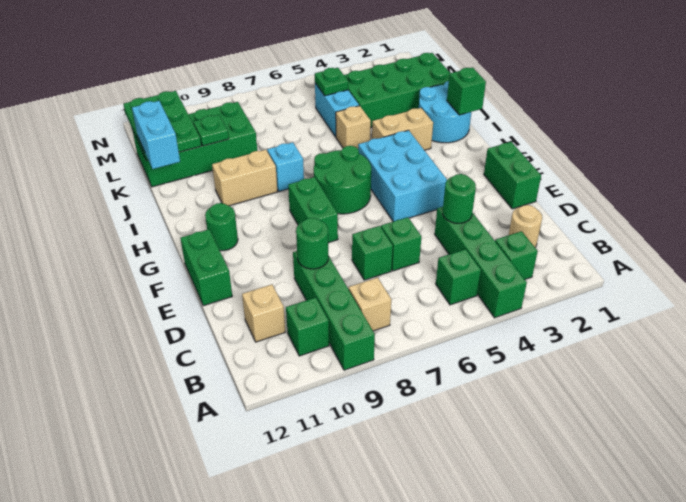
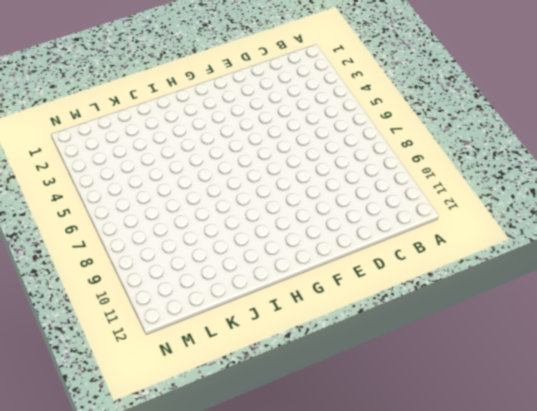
none -> green 1x4 brick [435,207,527,318]
none -> green 1x4 brick [293,251,375,370]
none -> green 1x1 brick [495,231,538,279]
none -> green 1x1 brick [436,249,481,305]

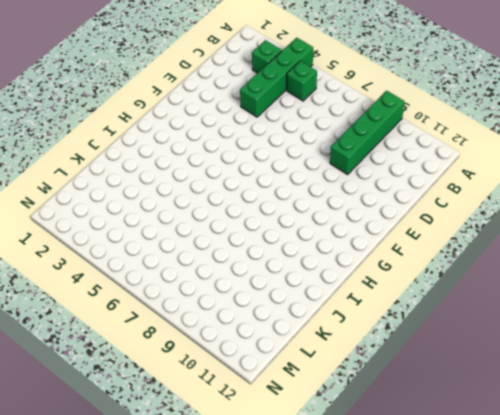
none -> tan 1x1 brick [349,278,391,331]
none -> green 1x1 brick [286,298,329,356]
none -> tan 1x1 round brick [509,205,542,248]
none -> tan 1x1 brick [242,285,285,342]

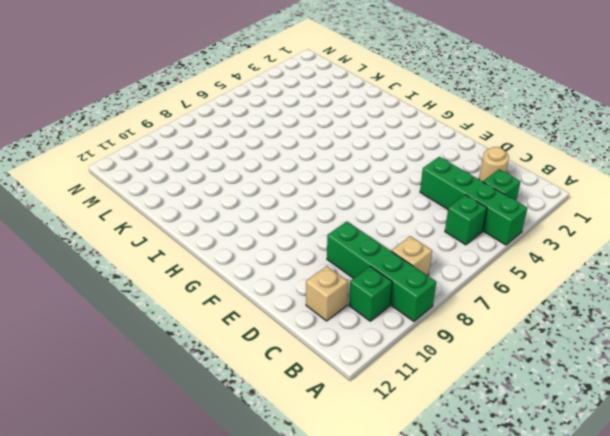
none -> green 1x1 brick [381,217,421,271]
none -> green 1x1 brick [352,226,393,280]
none -> green 1x2 brick [484,142,541,209]
none -> green 1x2 brick [180,229,232,306]

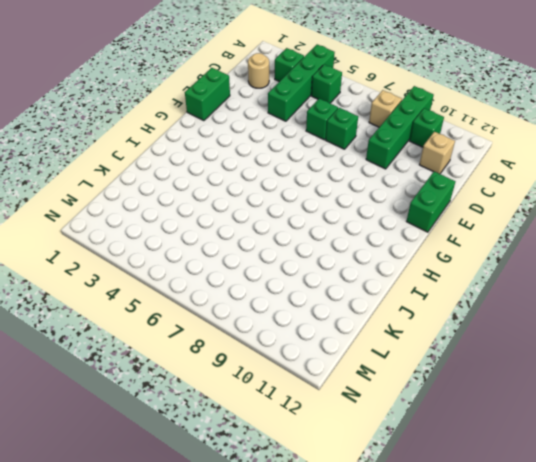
none -> cyan 2x3 brick [358,130,447,222]
none -> green 1x2 brick [288,177,338,243]
none -> green 2x2 round brick [314,146,371,214]
none -> green 1x1 round brick [205,203,238,251]

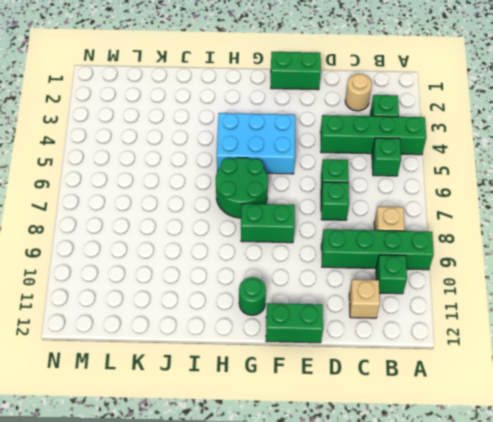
none -> cyan 2x2 round brick [419,81,471,143]
none -> tan 1x2 brick [372,108,433,150]
none -> cyan 1x1 brick [267,142,304,192]
none -> tan 1x2 brick [212,150,277,206]

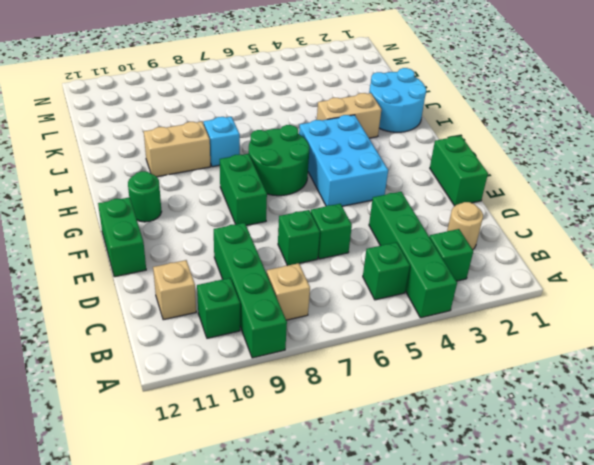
none -> tan 1x1 brick [336,106,371,148]
none -> green 2x4 brick [344,53,450,127]
none -> cyan 1x2 brick [315,83,359,137]
none -> green 2x4 brick [132,102,257,187]

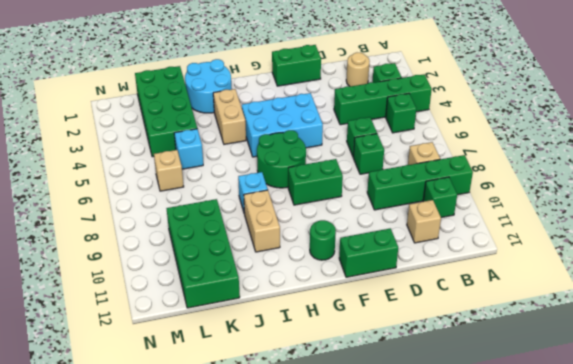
cyan 1x1 brick [174,129,203,169] -> cyan 1x2 brick [315,83,359,137]
tan 1x1 brick [154,150,184,191] -> tan 1x1 brick moved to [336,106,371,148]
none -> green 1x1 round brick [443,174,476,223]
none -> green 1x1 round brick [296,218,329,269]
none -> green 1x1 brick [447,67,486,115]
none -> green 1x1 plate [193,115,229,146]

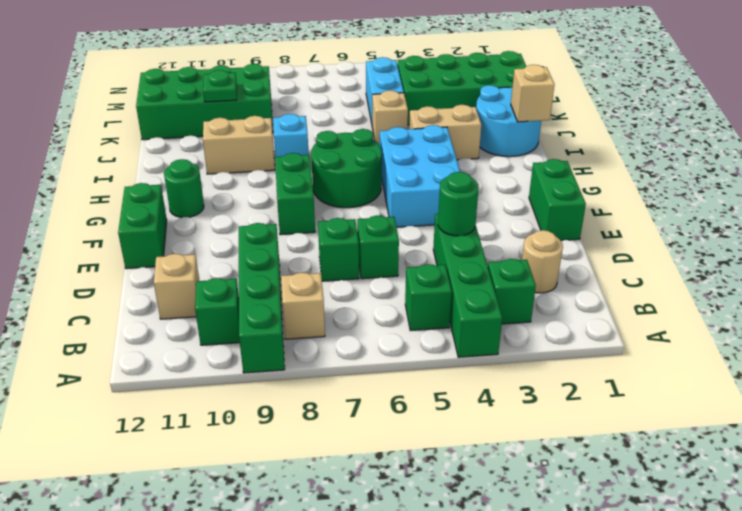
tan 1x1 brick [511,65,555,122] -> green 1x1 brick [447,67,486,115]
none -> green 1x1 round brick [296,218,329,269]
none -> green 2x3 plate [123,91,201,161]
none -> green 1x1 plate [315,68,348,96]
none -> cyan 1x2 brick [132,101,180,169]

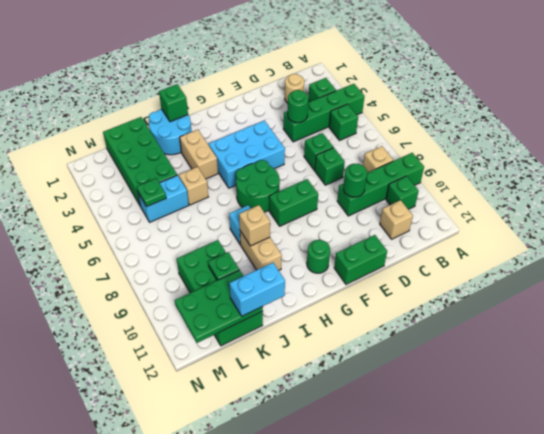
tan 1x1 brick [239,205,270,246] -> none
none -> green 1x2 brick [484,142,541,209]

